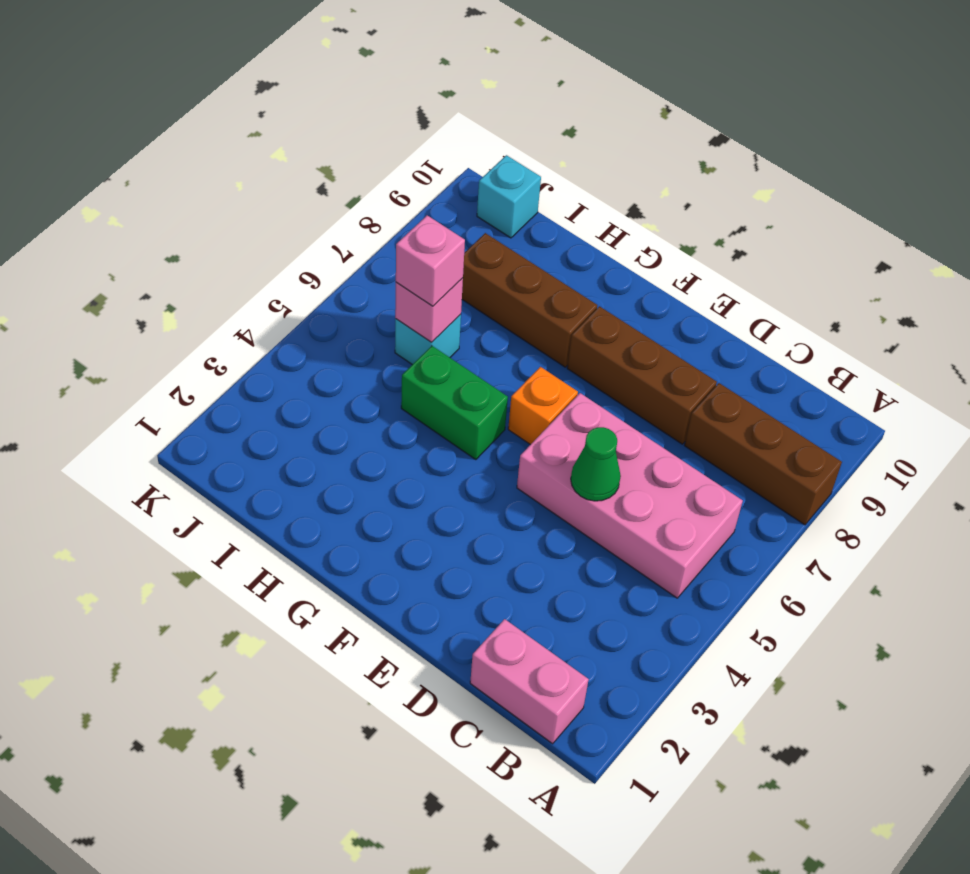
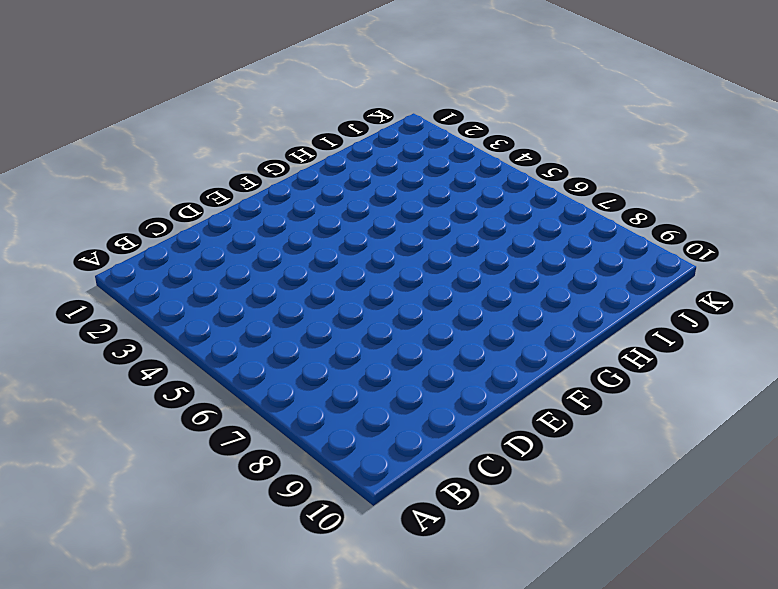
none -> brown 1x3 brick [685,383,842,525]
none -> pink 1x2 brick [470,619,589,744]
none -> pink 2x4 brick [517,393,743,598]

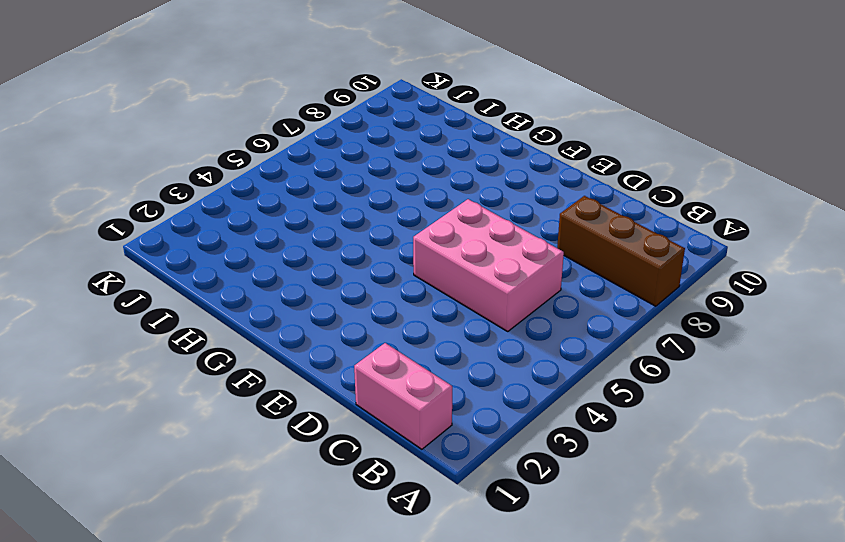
pink 2x3 brick [413,199,564,331] -> pink 2x4 brick [517,393,743,598]
none -> brown 1x3 brick [567,306,717,444]
none -> orange 1x1 brick [508,367,578,445]
none -> green 1x2 brick [401,346,508,460]

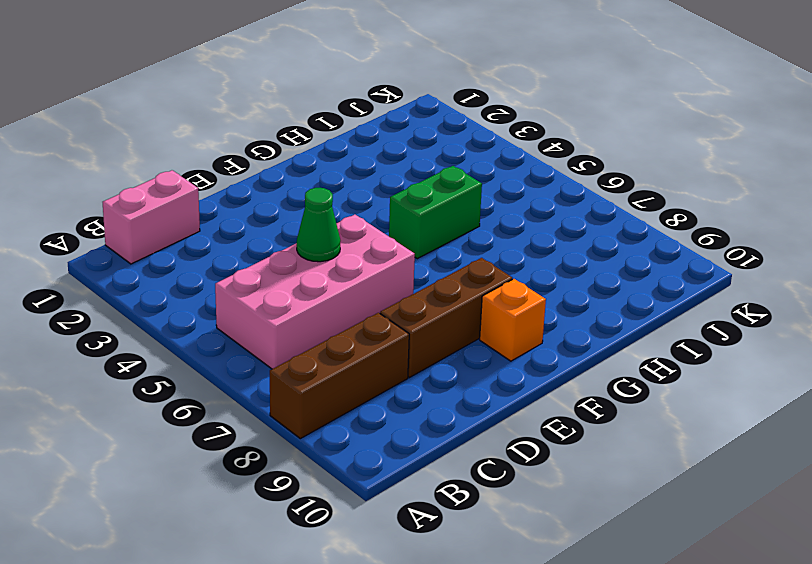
orange 1x1 brick [480,279,546,361] -> orange 1x1 brick moved to [508,367,578,445]
none -> brown 1x3 brick [462,233,597,367]
none -> cyan 1x1 brick [395,314,461,365]
none -> cyan 1x1 brick [477,155,541,238]

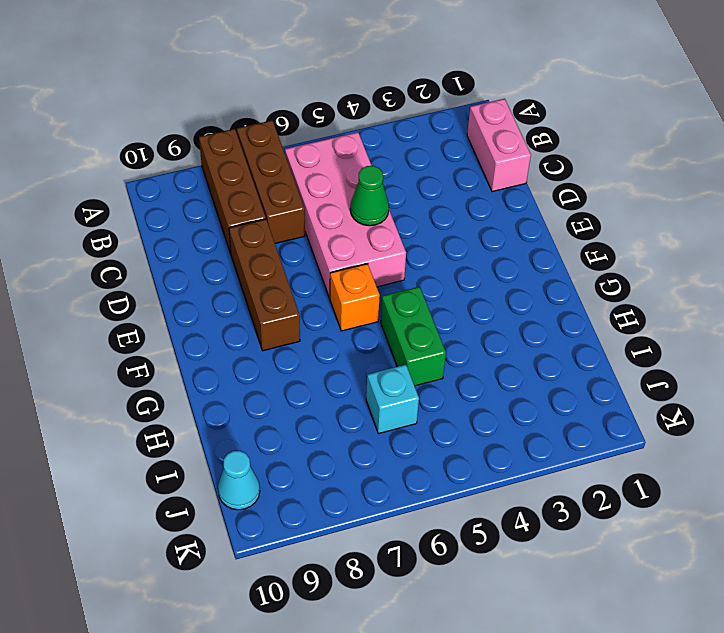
brown 1x3 brick [237,120,305,244] -> brown 1x3 brick moved to [462,233,597,367]
cyan 1x1 cone [218,451,260,510] -> cyan 1x1 brick [477,155,541,238]
none -> pink 1x1 brick [395,278,463,342]
none -> pink 1x1 brick [396,215,465,306]

